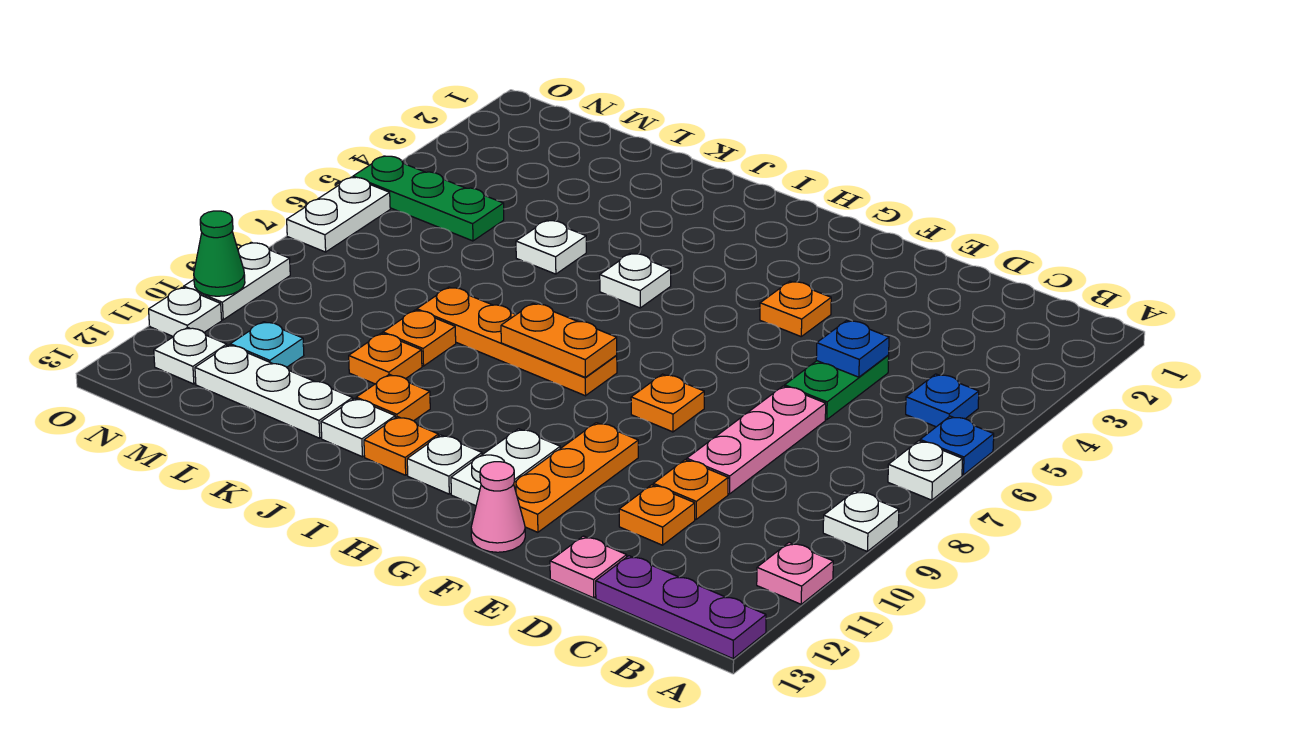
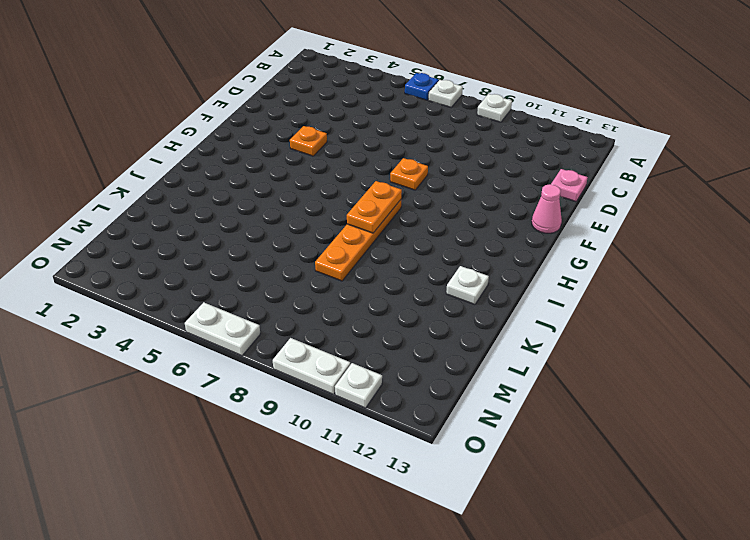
none -> pink 1x1 plate [757,543,833,604]
none -> purple 1x3 plate [596,556,766,659]
none -> blue 1x1 plate [906,374,979,427]
none -> green 1x2 plate [785,356,889,420]

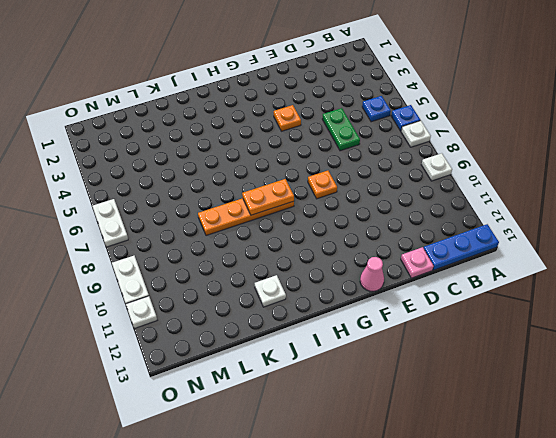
blue 1x3 plate [424,224,499,270] -> purple 1x3 plate [596,556,766,659]
none -> pink 1x1 plate [757,543,833,604]
none -> pink 1x3 plate [687,386,826,494]
none -> orange 1x1 plate [653,460,728,519]
none -> orange 1x1 plate [619,485,695,545]

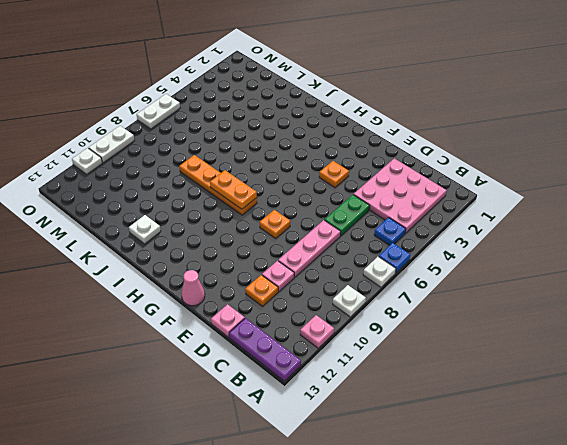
pink 3x3 plate [354,158,447,233] -> none
pink 1x1 plate [262,261,294,292] -> orange 1x1 plate [653,460,728,519]
none -> orange 1x3 plate [514,423,638,532]
none -> white 1x2 plate [451,429,560,506]
none -> white 1x1 plate [407,435,482,494]
none -> white 1x1 plate [600,253,671,308]

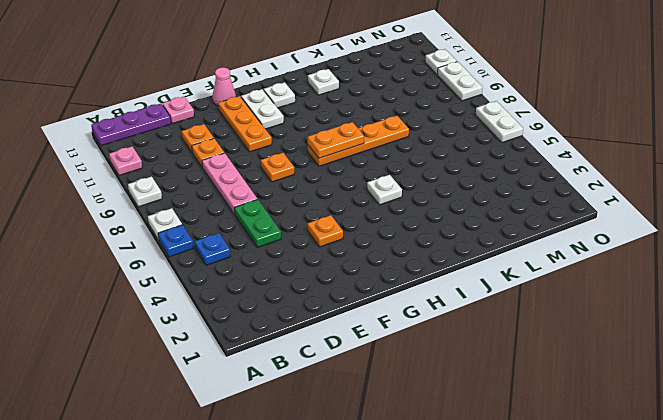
none -> orange 1x1 plate [364,417,438,475]
none -> orange 1x1 plate [356,374,430,421]
none -> white 1x1 plate [516,220,586,274]
none -> orange 1x1 plate [383,310,456,366]

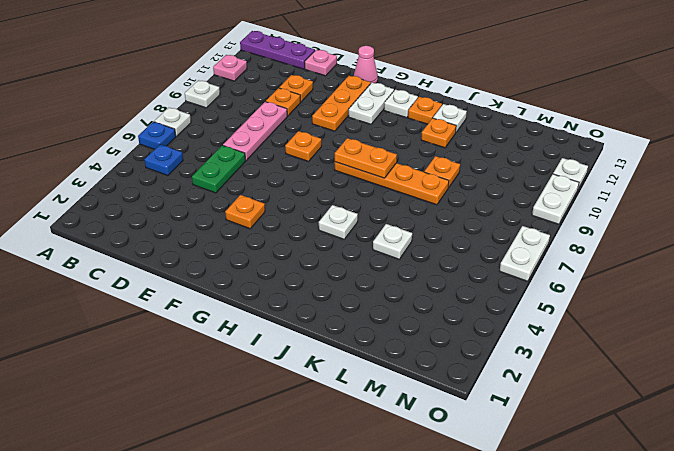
none -> orange 1x1 plate [349,333,422,384]
none -> white 1x3 plate [195,345,353,438]
none -> green 1x3 plate [353,156,504,241]
none -> cyan 1x1 plate [230,322,304,367]

